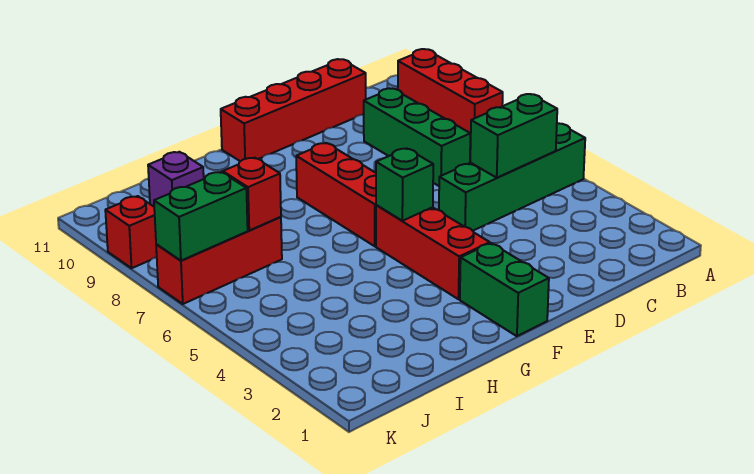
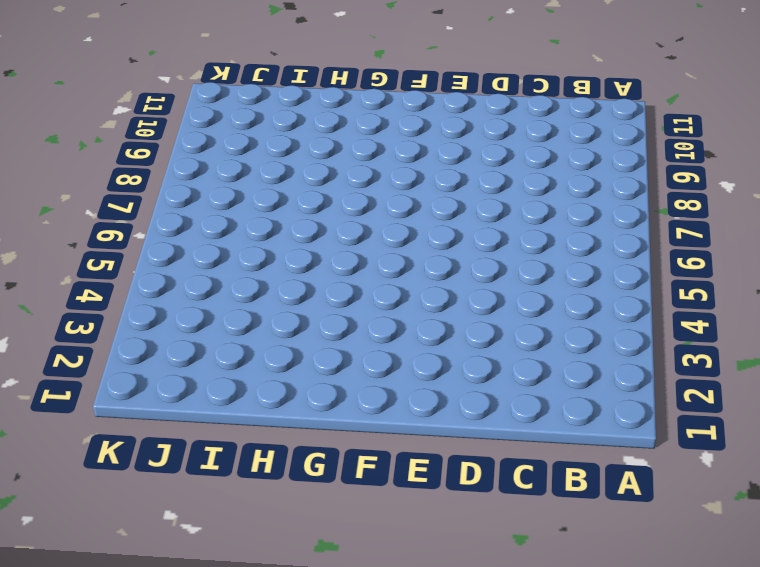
none -> green 1x4 brick [439,123,585,231]
none -> red 1x3 brick [398,49,503,143]
none -> green 1x3 brick [363,88,470,186]

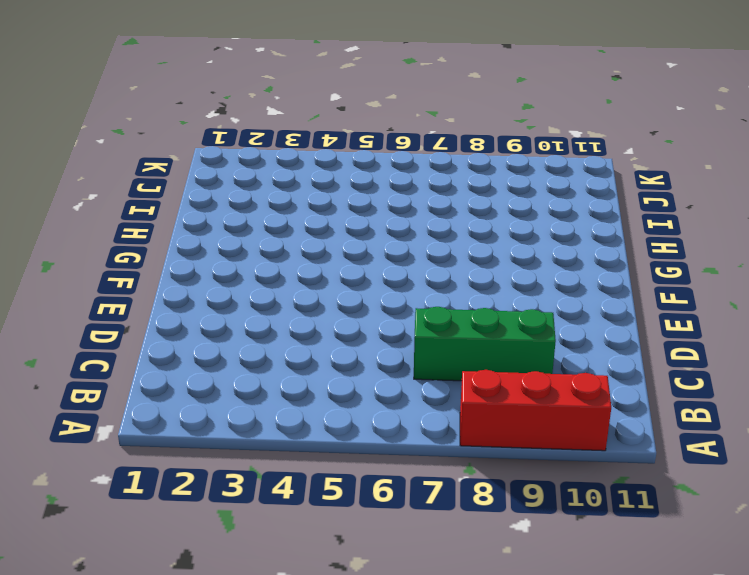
none -> green 1x4 brick [439,123,585,231]
none -> red 1x4 brick [221,59,366,161]
none -> green 1x2 brick [460,243,549,336]

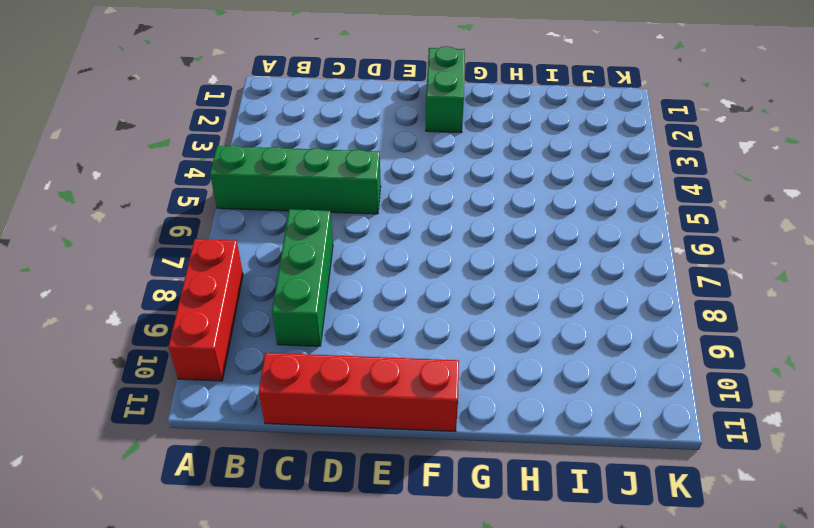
none -> red 1x3 brick [376,205,490,299]
none -> red 1x3 brick [296,143,376,246]
none -> red 1x3 brick [156,217,282,304]

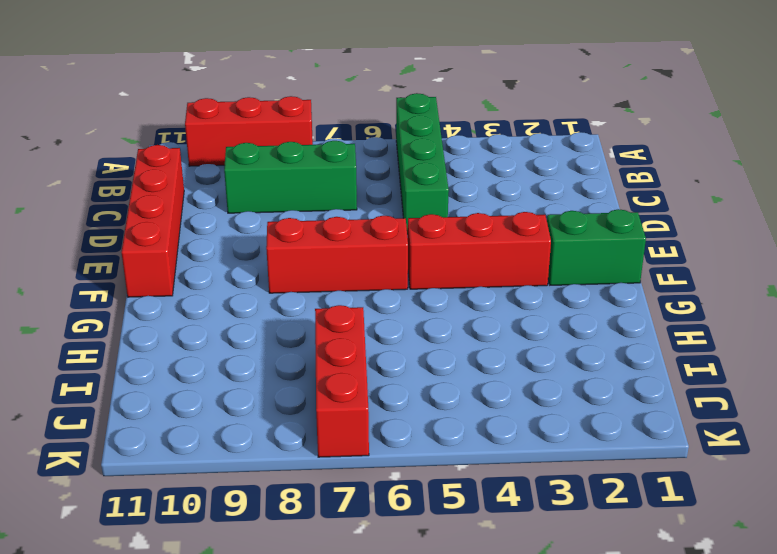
none -> purple 1x1 brick [148,152,204,206]
none -> red 1x1 brick [105,196,157,268]
none -> green 1x2 brick [470,94,557,178]

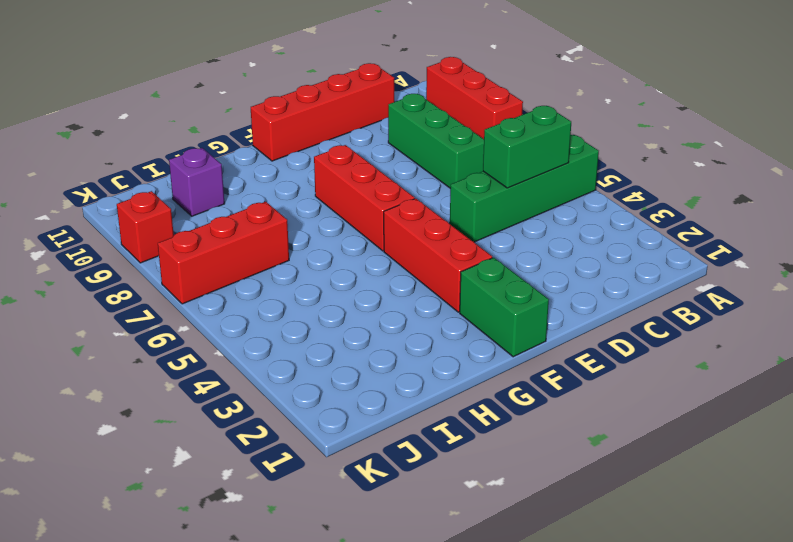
none -> green 1x1 brick [376,148,433,221]
none -> red 1x1 brick [223,158,281,230]
none -> green 1x2 brick [154,172,248,261]

